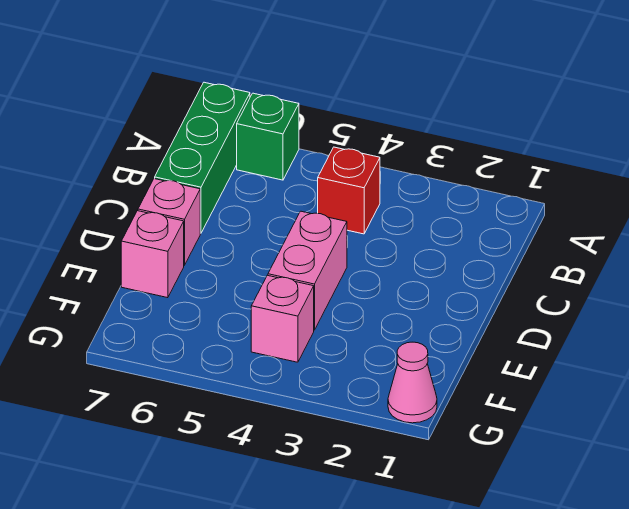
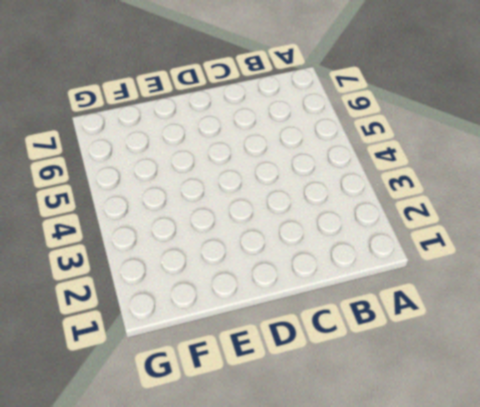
none -> green 1x1 brick [237,93,299,180]
none -> green 1x3 brick [155,82,250,233]

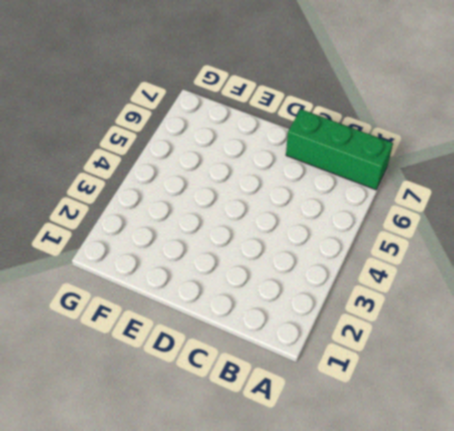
none -> green 1x1 brick [237,93,299,180]
none -> red 1x1 brick [318,147,380,234]

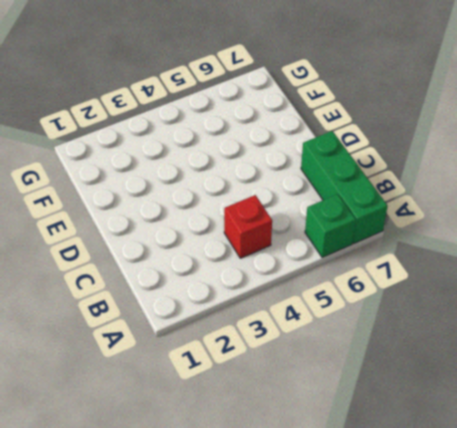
none -> pink 1x2 brick [268,211,347,330]
none -> pink 1x1 brick [138,179,200,265]

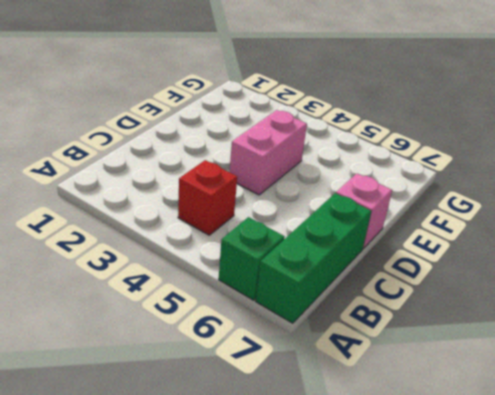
none -> pink 1x1 brick [121,211,184,298]
none -> pink 1x1 brick [251,275,314,362]

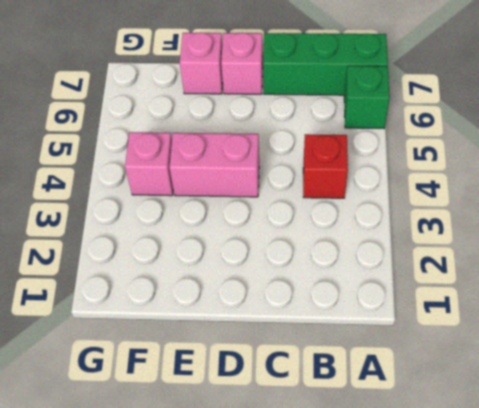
none -> pink 1x1 cone [388,342,437,423]

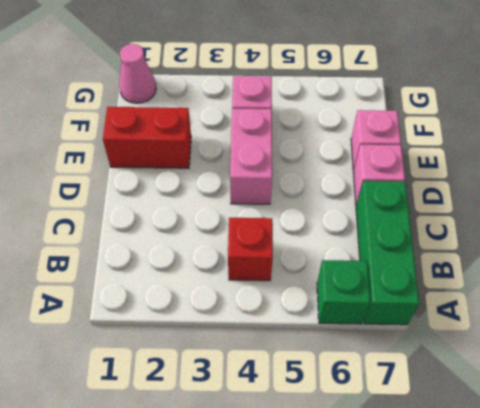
red 1x2 brick [103,107,191,168] -> none

